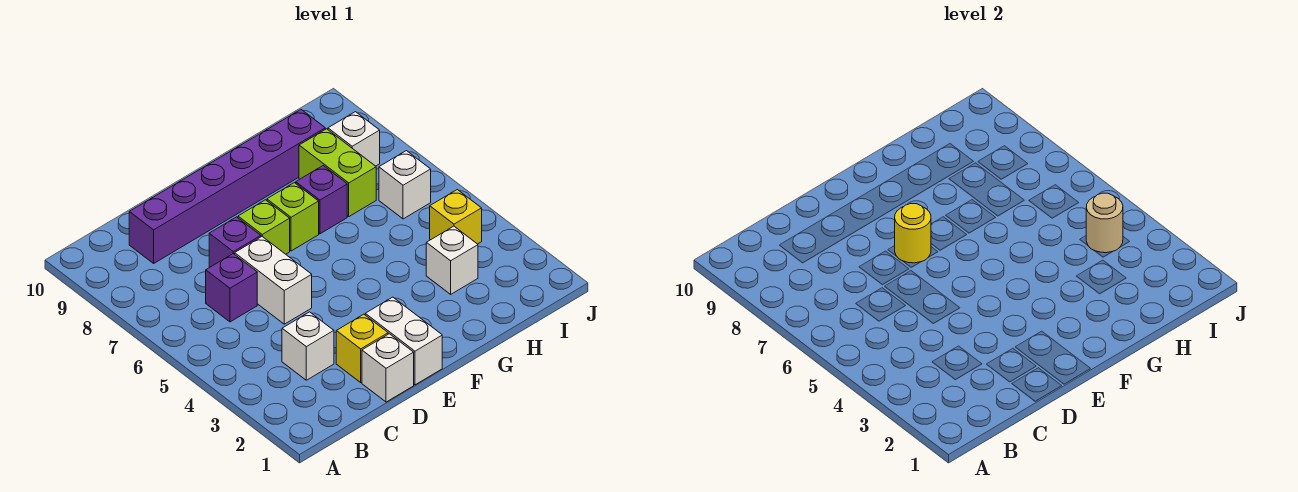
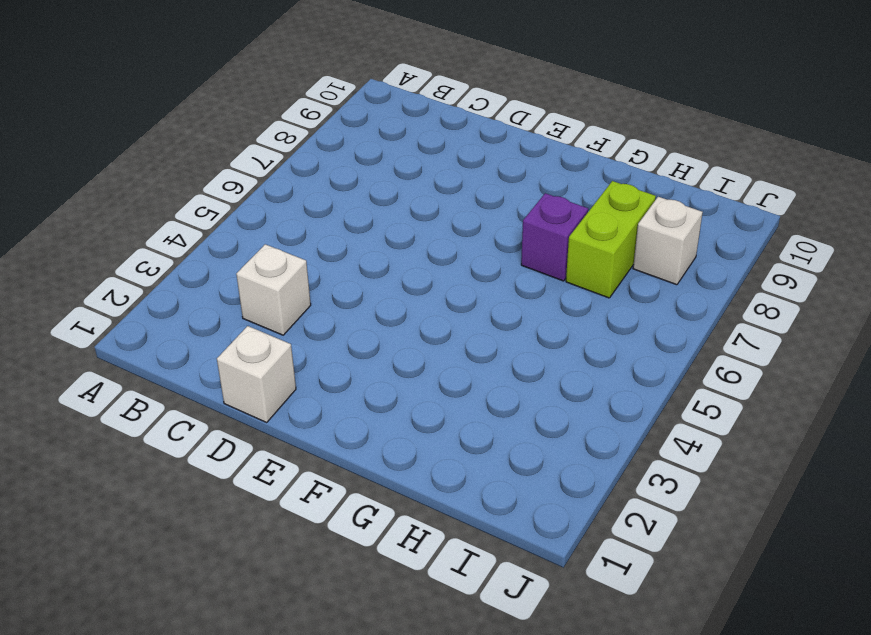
none -> purple 1x1 brick [206,254,257,322]
none -> purple 1x6 brick [129,110,325,263]
none -> yellow 1x1 brick [336,314,388,382]

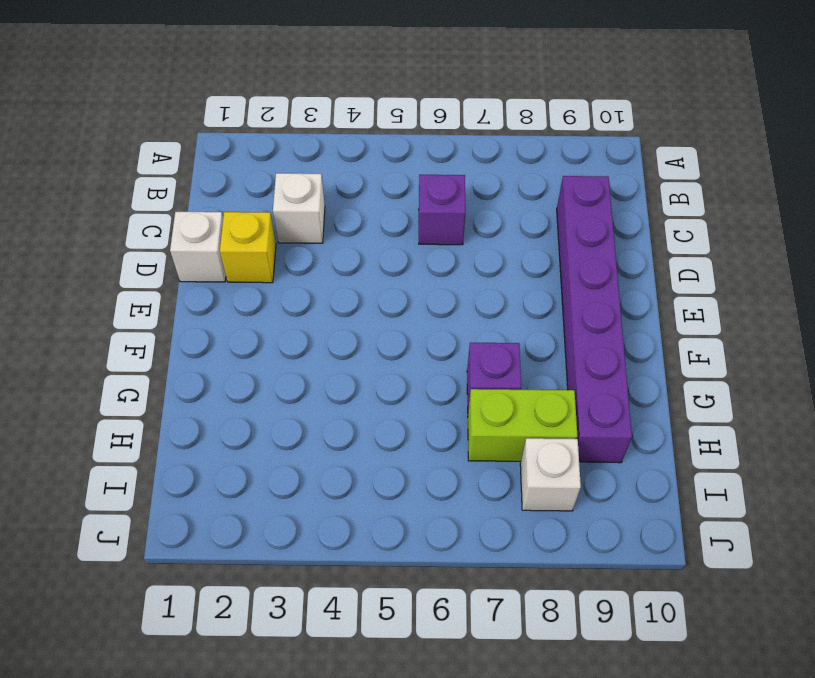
none -> white 1x2 brick [235,237,312,324]
none -> purple 1x1 brick [209,217,261,267]
none -> white 1x2 brick [365,297,442,385]

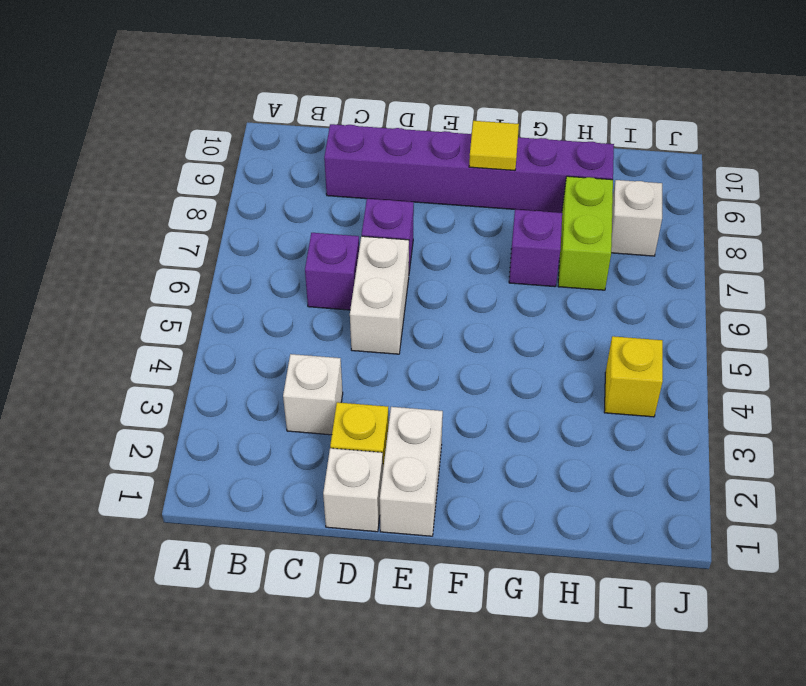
yellow 1x1 tile [469,121,519,170] -> none
none -> lime 1x1 brick [238,200,290,254]
none -> lime 1x1 brick [267,183,319,251]
none -> white 1x1 brick [426,226,478,294]

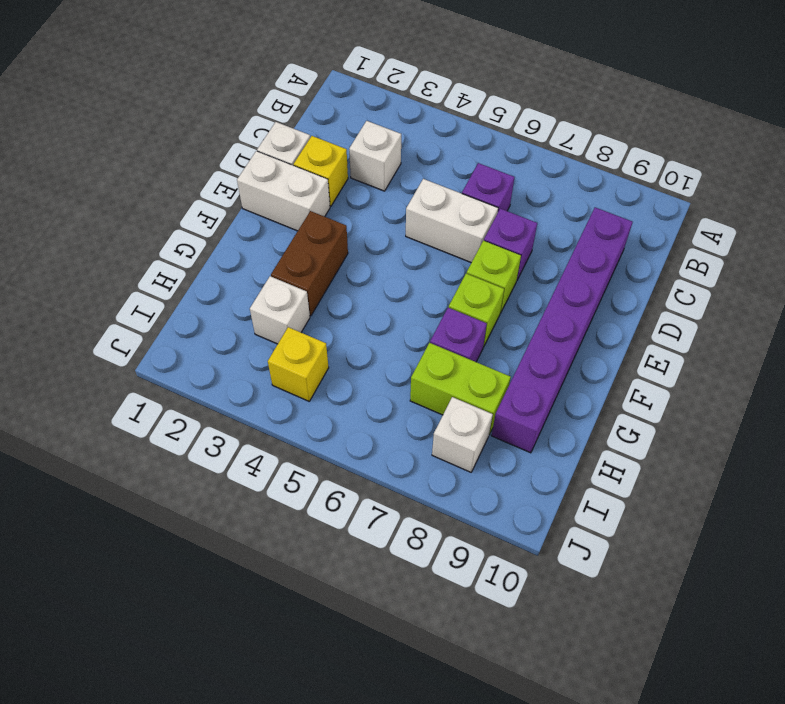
brown 1x2 brick [271,211,348,316] -> none
none -> white 1x1 brick [379,151,431,219]
none -> yellow 1x1 round brick [895,204,931,263]
none -> tan 1x1 round brick [1086,193,1123,253]

